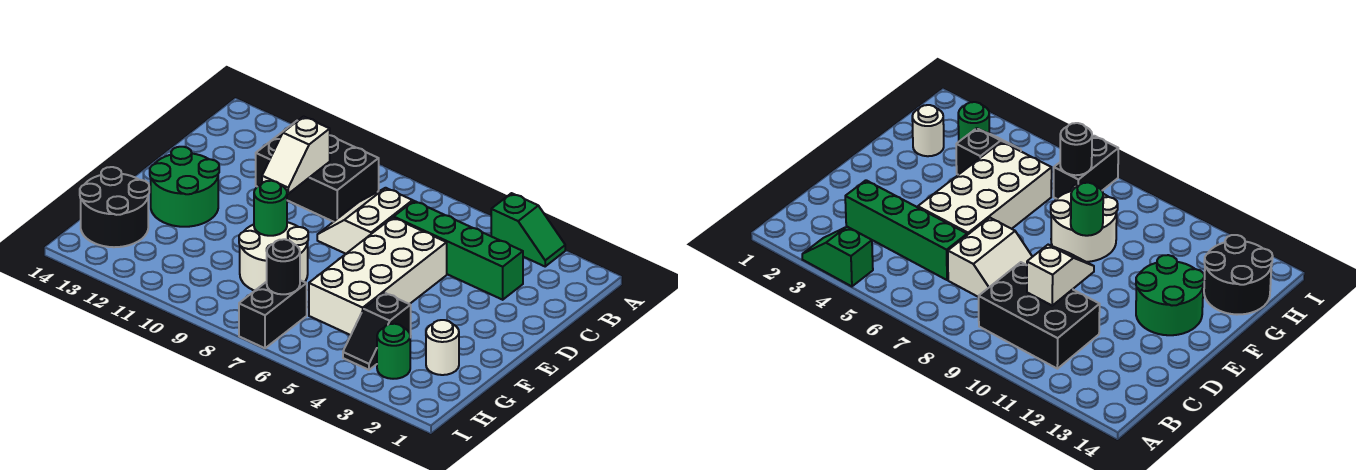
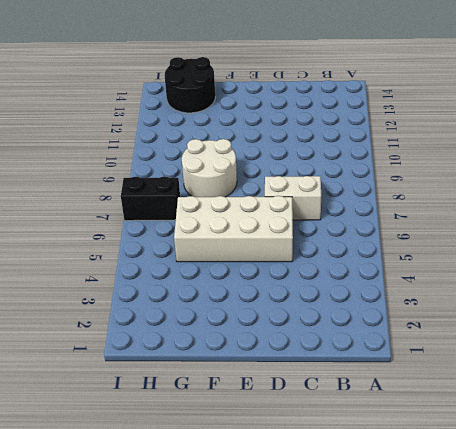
none -> green 1x2 slope [491,193,565,266]
none -> black 2x3 brick [256,121,379,222]
none -> green 1x4 brick [394,201,523,300]

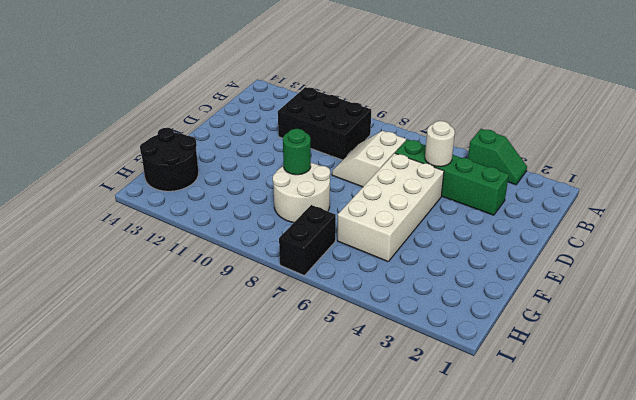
white 1x1 round brick [425,121,455,167] -> white 1x1 round brick moved to [426,320,459,375]
none -> green 2x2 round brick [150,147,219,227]
none -> black 1x2 slope [343,293,411,370]
none -> green 1x1 round brick [377,324,410,379]

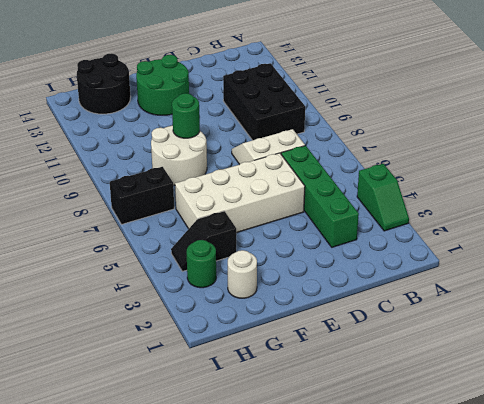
none -> white 1x2 slope [262,117,330,194]
none -> black 1x1 round brick [267,239,300,294]

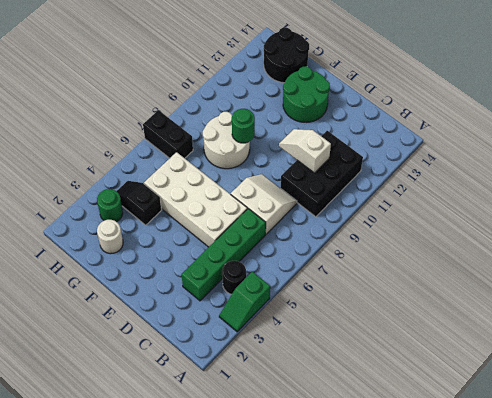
black 1x1 round brick [222,261,246,294] -> black 1x1 round brick moved to [267,239,300,294]

